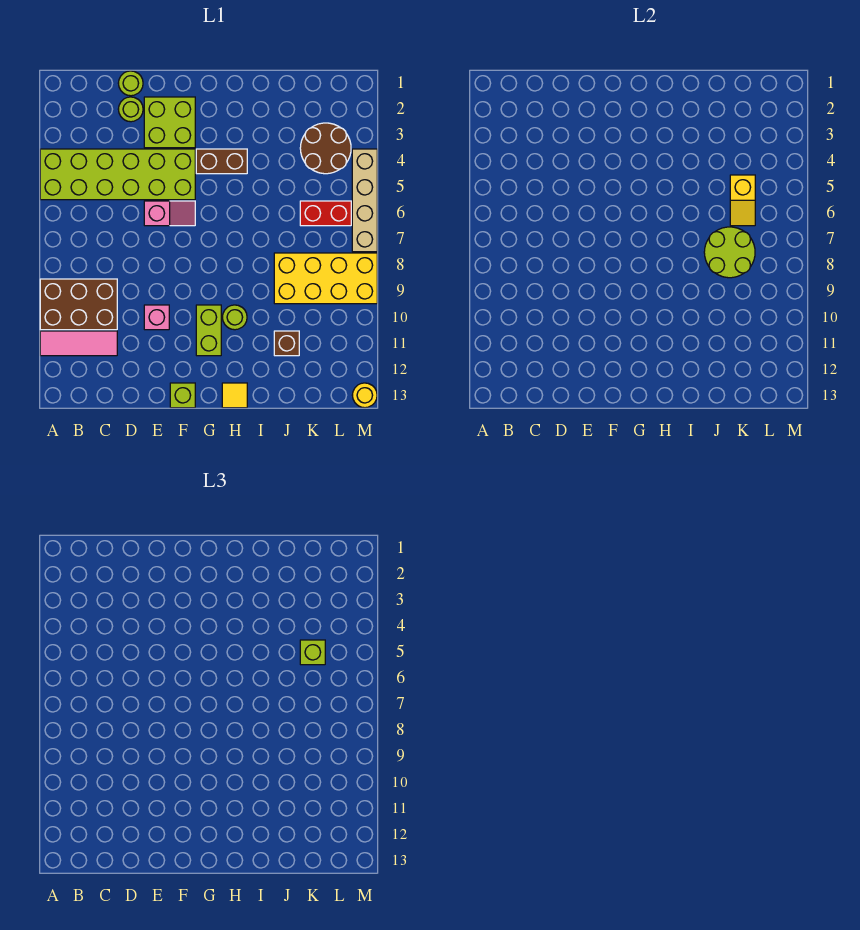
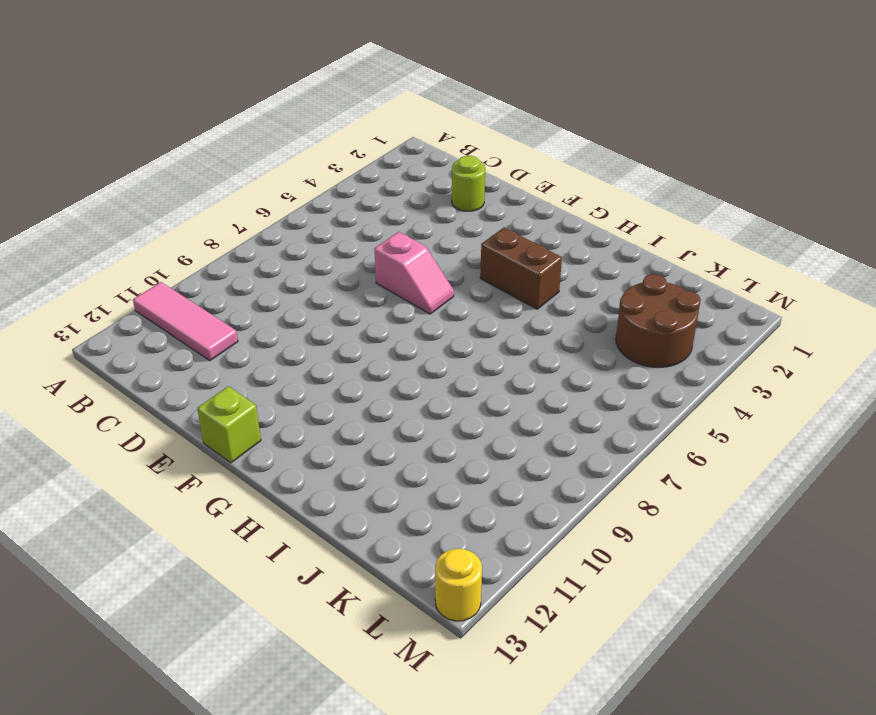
none -> lime 2x6 brick [40,149,195,200]
none -> brown 2x3 brick [40,279,117,330]
none -> lime 1x1 round brick [118,71,143,96]

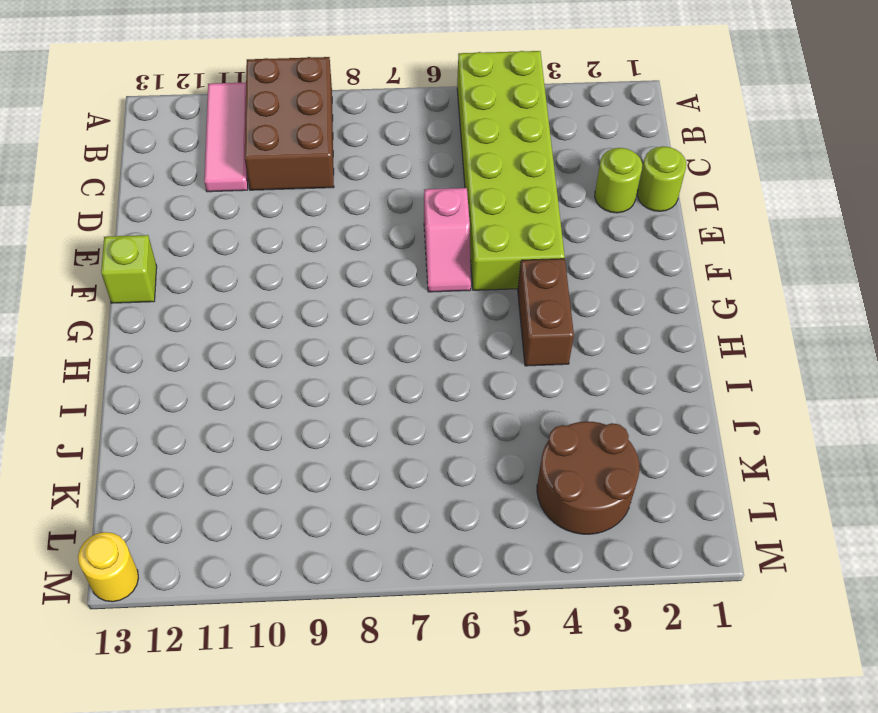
none -> lime 2x2 brick [144,97,195,148]
none -> pink 1x1 brick [144,305,169,330]
none -> lime 1x2 brick [196,305,221,356]

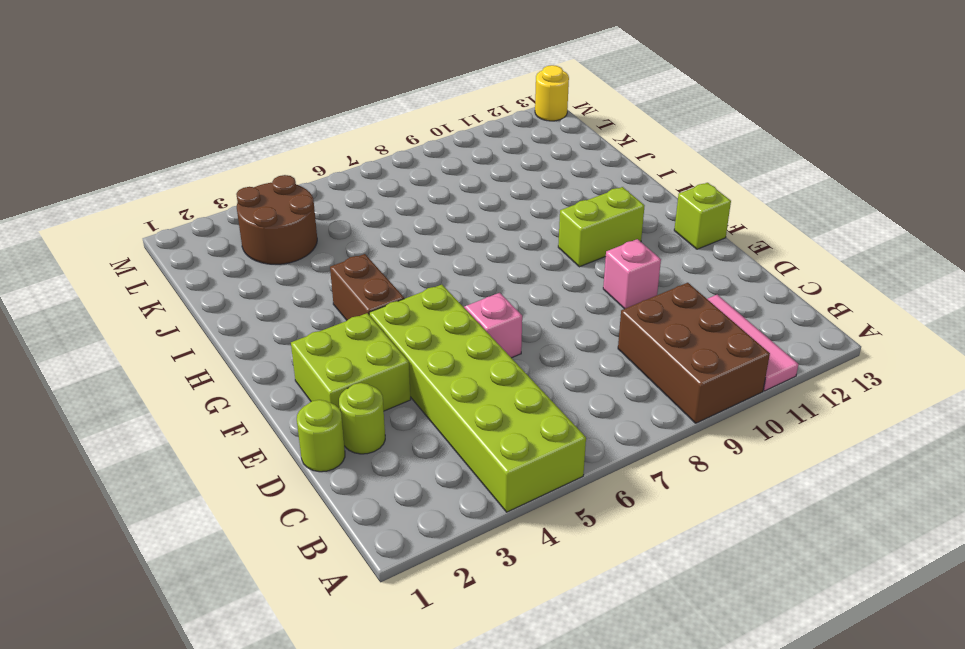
none -> lime 1x1 round brick [222,305,247,330]
none -> yellow 1x1 tile [222,383,247,408]
none -> yellow 2x4 brick [274,253,377,304]

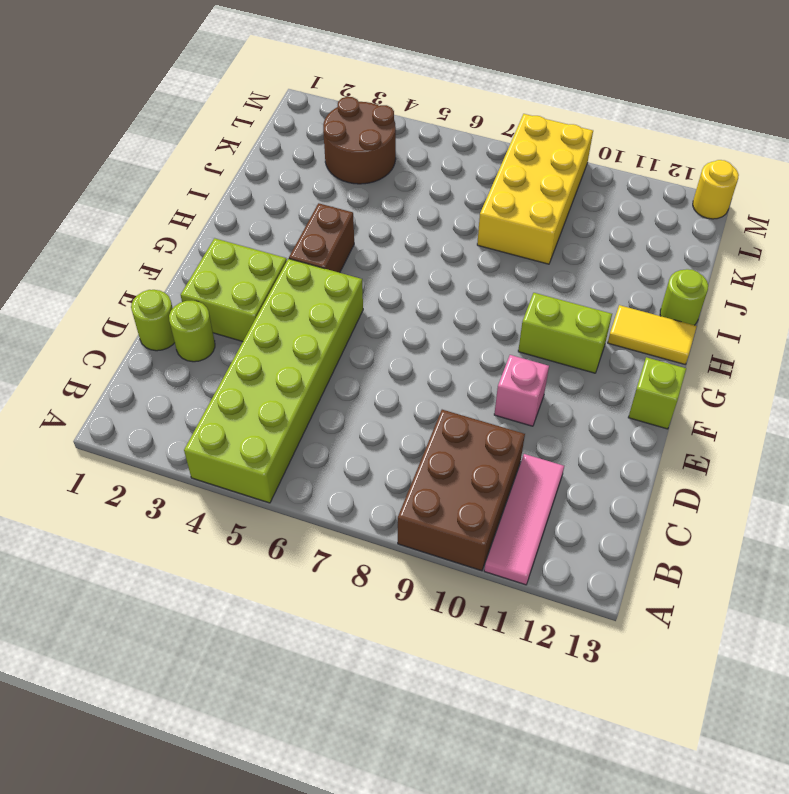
yellow 1x2 tile [608,305,697,364] -> yellow 1x1 tile [222,383,247,408]
lime 1x1 round brick [660,269,708,325] -> lime 1x1 round brick moved to [222,305,247,330]
none -> pink 1x2 slope [144,201,195,226]
none -> brown 1x1 brick [274,331,299,356]
none -> red 1x2 brick [300,201,351,226]

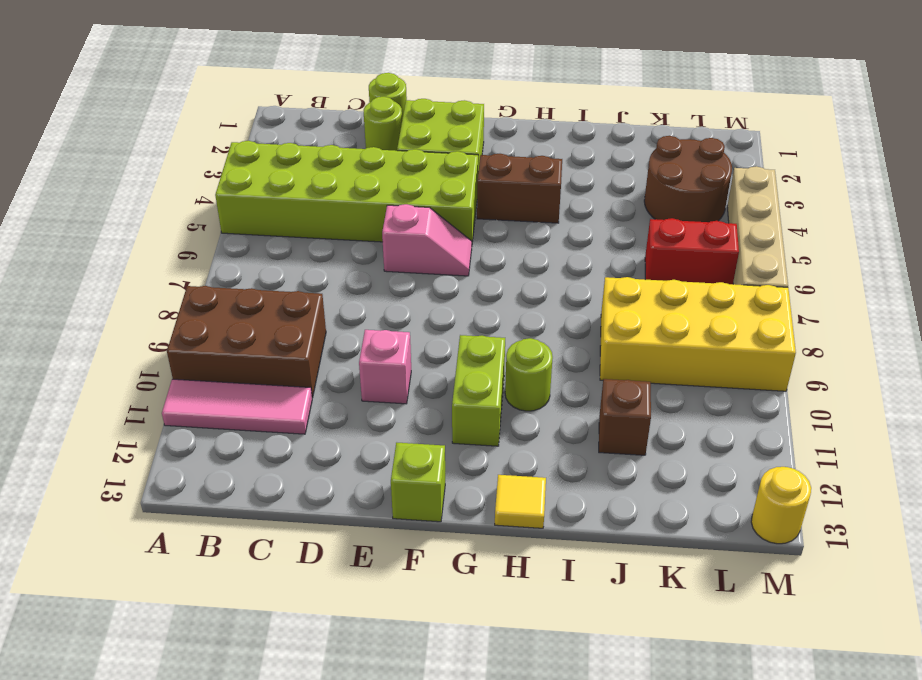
none -> lime 2x2 round brick [704,227,755,278]
none -> yellow 1x2 slope [730,175,755,226]
none -> lime 1x1 brick [300,640,325,665]

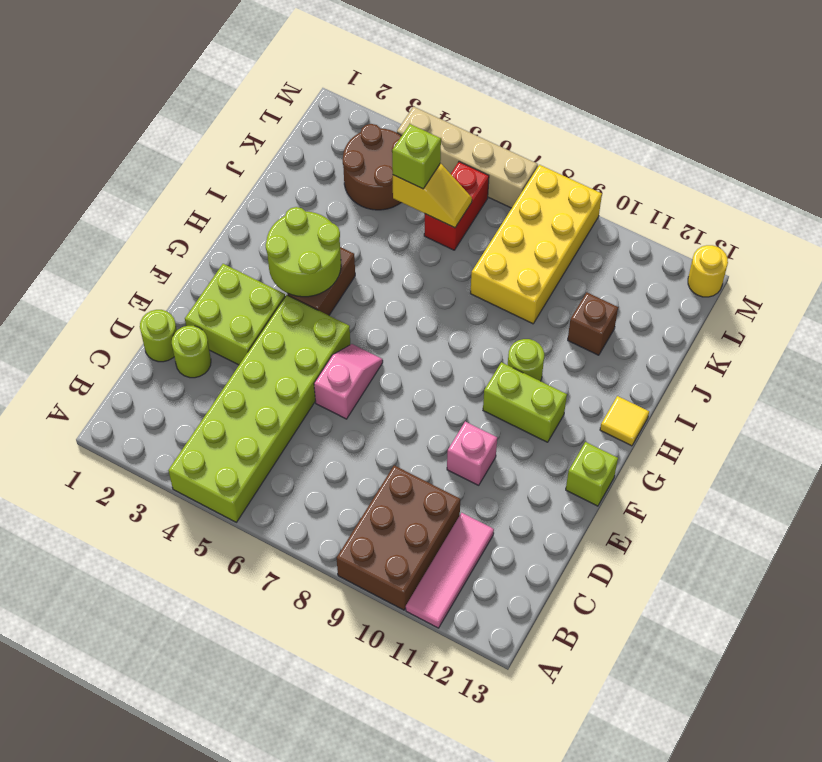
lime 2x2 round brick [266,207,341,297] -> lime 2x2 round brick moved to [704,227,755,278]

